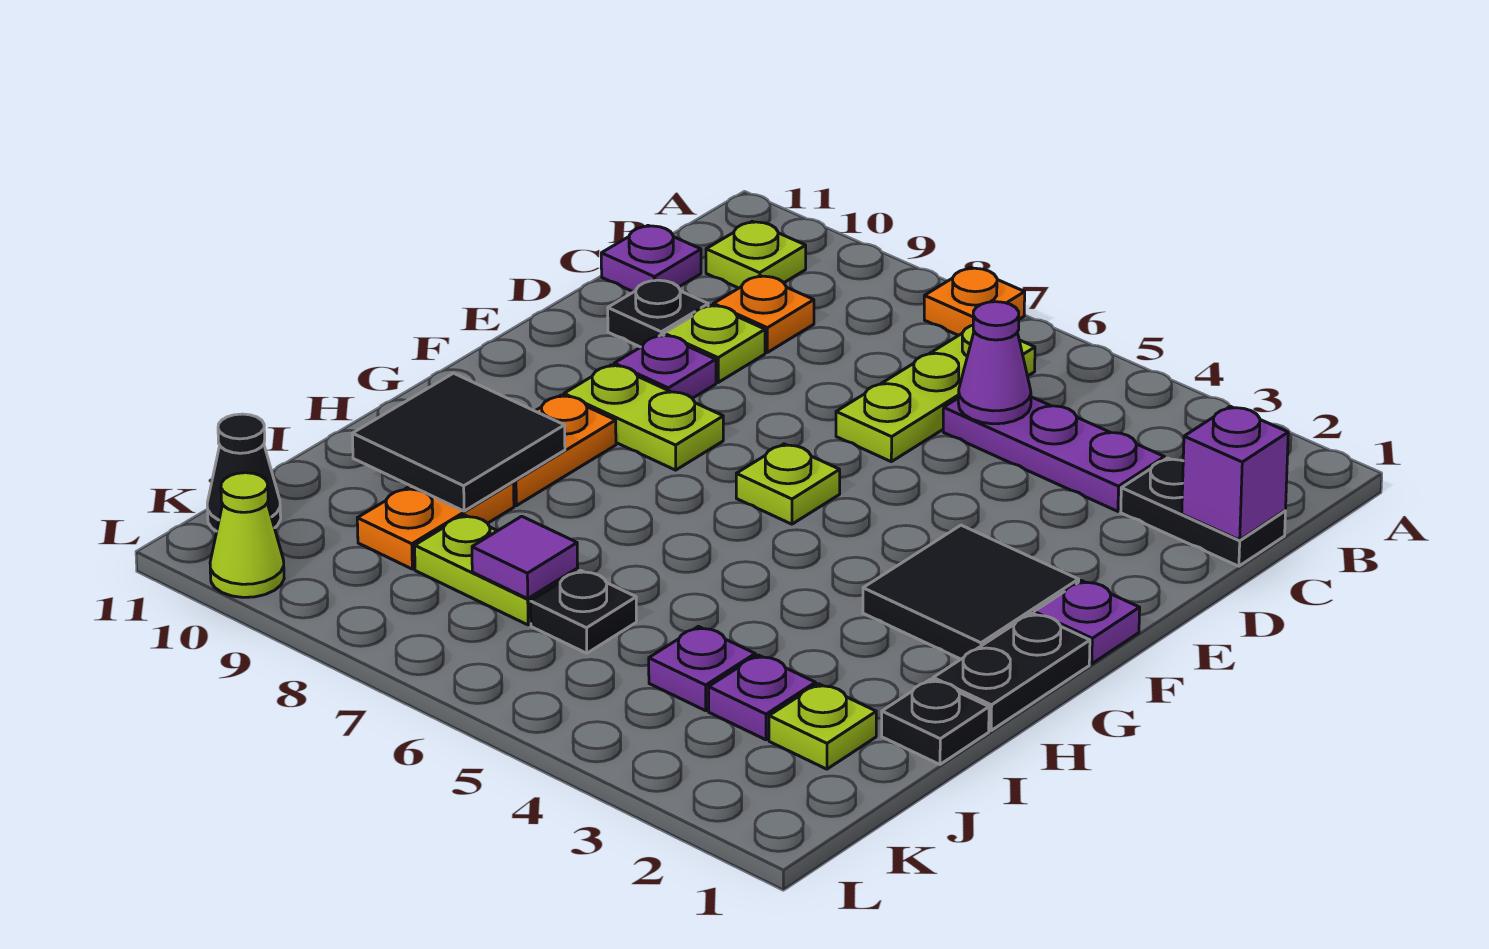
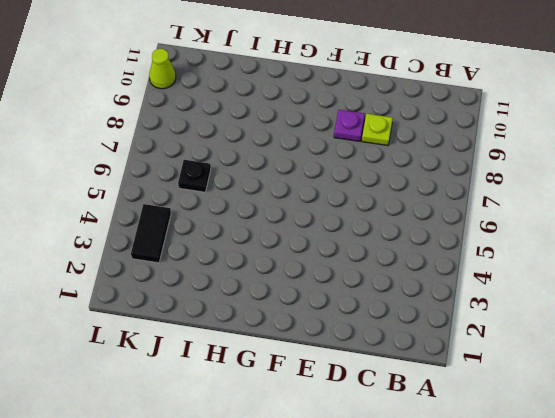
black 1x2 tile [131,204,171,263] -> none
none -> orange 1x1 plate [924,268,1025,335]
none -> lime 1x3 plate [836,325,1035,462]
none -> lime 1x1 plate [706,221,806,288]

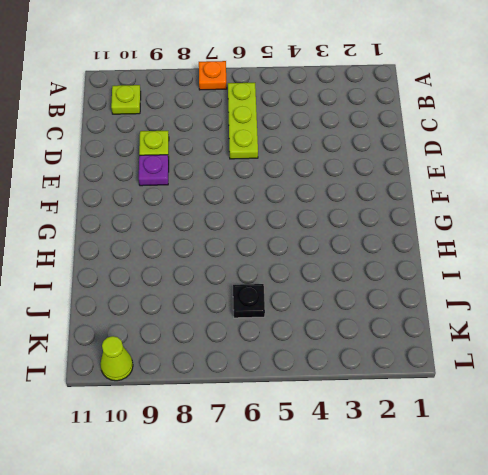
none -> black 1x2 plate [1121,458,1285,566]
none -> purple 1x3 plate [943,397,1164,511]
none -> orange 1x1 plate [713,276,814,352]

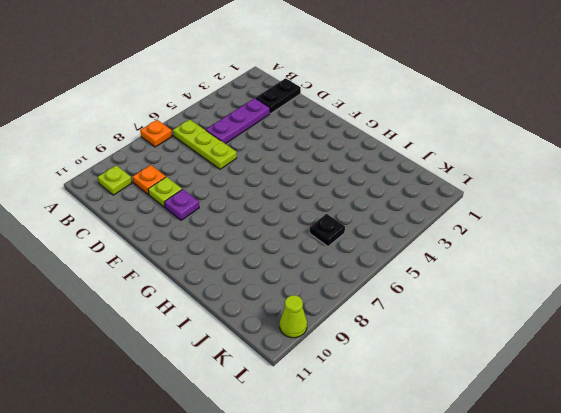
none -> purple 1x1 plate [601,226,701,292]
none -> black 1x1 plate [608,279,708,347]
none -> purple 1x1 plate [1034,581,1140,664]

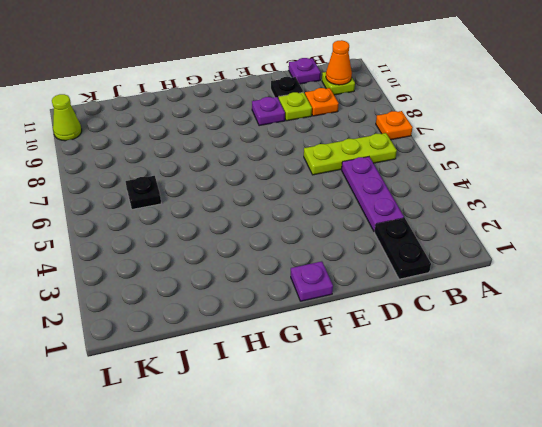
orange 1x1 cone [326,40,352,85] -> none
none -> black 2x2 tile [863,525,1079,659]
none -> lime 1x1 plate [736,444,840,524]
none -> lime 1x2 plate [564,365,723,470]

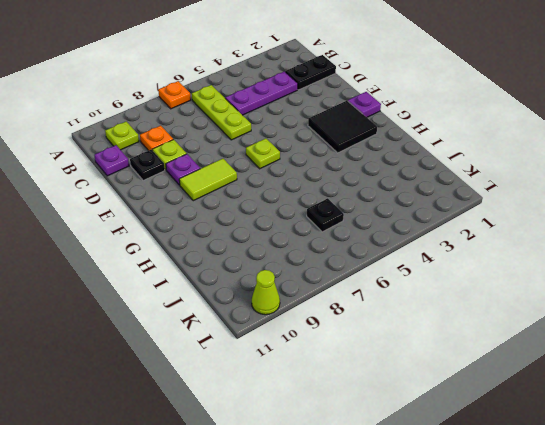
lime 1x2 tile [179,159,237,201] -> lime 1x2 plate [564,365,723,470]
none -> black 1x2 plate [933,613,1090,731]
none -> orange 1x2 plate [513,395,616,506]
none -> black 1x1 plate [882,679,989,764]

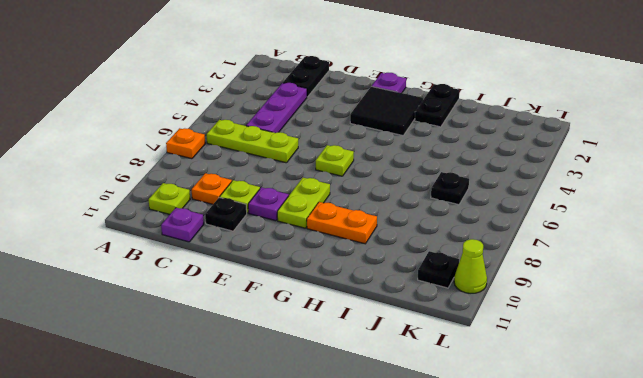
black 1x2 plate [415,84,459,127] -> black 1x2 plate turned to [933,613,1090,731]
black 1x1 plate [418,251,459,288] -> black 1x1 plate moved to [882,679,989,764]
none -> orange 1x2 plate [357,482,514,569]
none -> lime 1x1 plate [769,684,876,769]
none -> purple 1x1 plate [709,655,816,740]

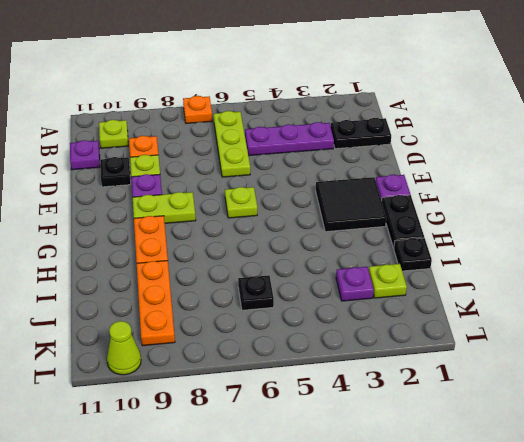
orange 1x3 plate [137,261,175,346] -> orange 1x2 plate [357,482,514,569]
none -> purple 1x1 plate [649,626,755,711]
none -> lime 1x2 plate [415,515,578,625]
none -> black 1x1 cone [207,414,281,531]

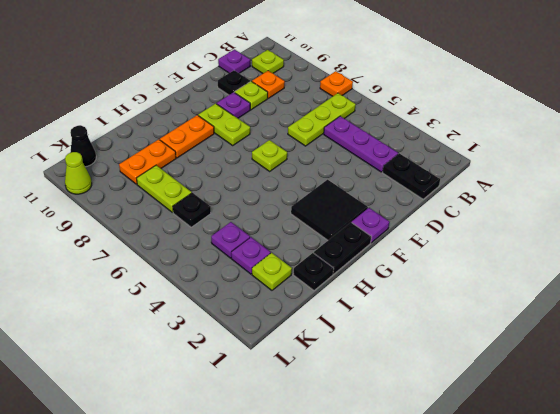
none -> purple 1x1 brick [1182,406,1288,540]
none -> purple 1x1 cone [958,302,1031,424]
none -> black 2x2 tile [352,373,565,511]

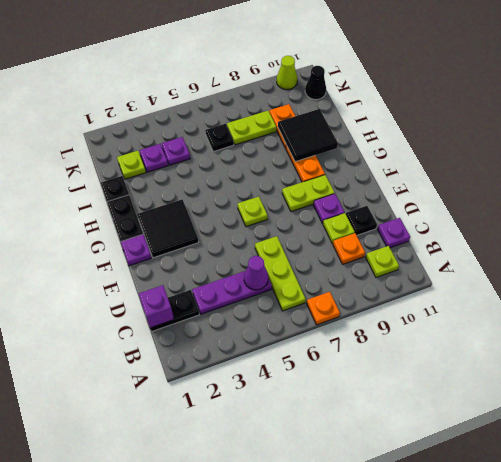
none -> purple 1x1 tile [472,516,578,599]

